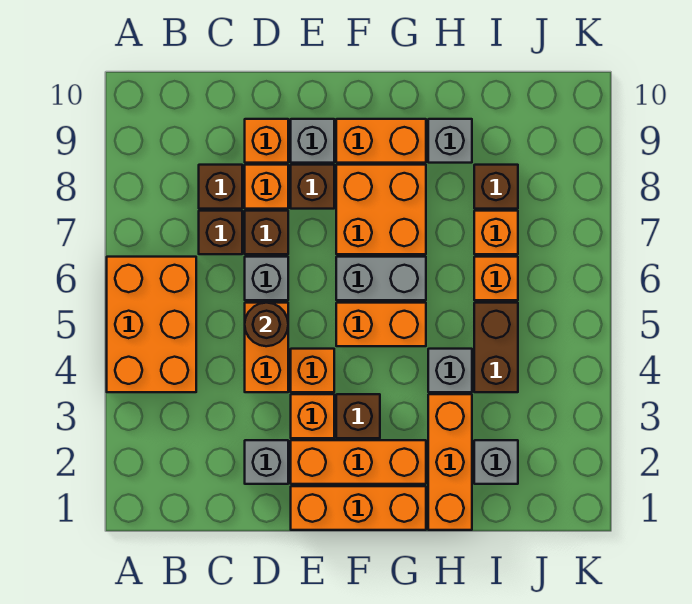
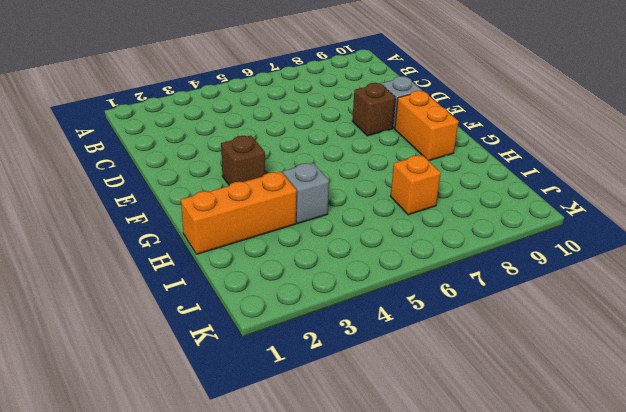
none -> orange 2x3 brick [107,257,196,392]
none -> brown 1x1 brick [199,211,242,254]
none -> brown 1x1 brick [199,165,242,209]

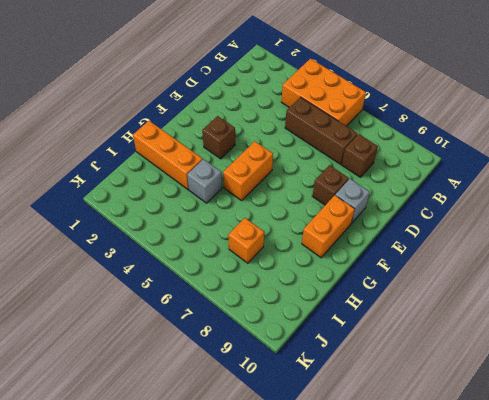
brown 1x3 brick [285,97,358,164] -> brown 1x1 brick [199,211,242,254]
none -> grey 1x1 brick [245,440,288,484]
none -> orange 1x2 brick [245,303,288,392]
none -> grey 1x1 brick [245,257,288,300]

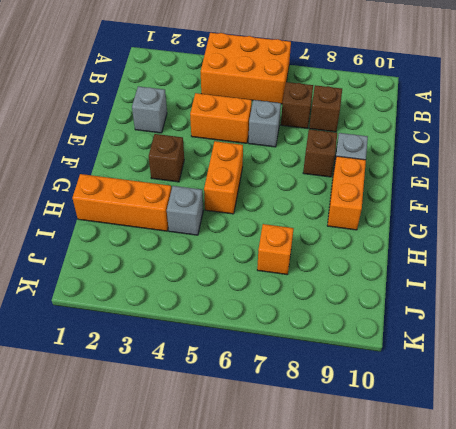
none -> brown 1x1 brick [245,211,288,254]
none -> orange 1x1 brick [245,165,288,209]
none -> orange 1x1 brick [245,119,288,163]

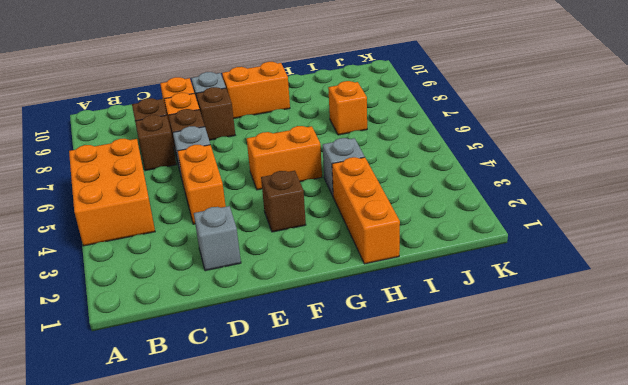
none -> orange 1x3 brick [291,486,426,530]
none -> orange 1x3 brick [291,440,426,484]
none -> orange 1x1 brick [291,394,334,438]

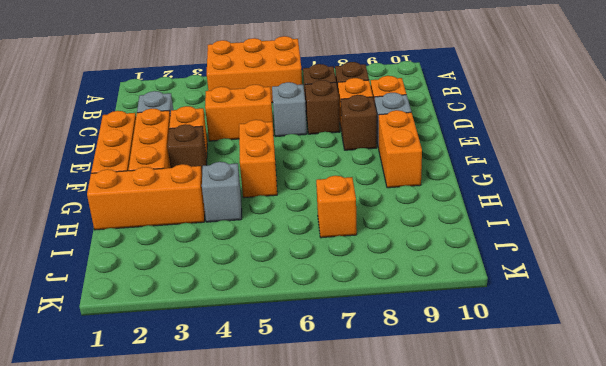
none -> orange 1x1 brick [291,349,334,392]
none -> grey 1x2 brick [336,257,426,300]
none -> orange 2x2 brick [336,165,426,254]

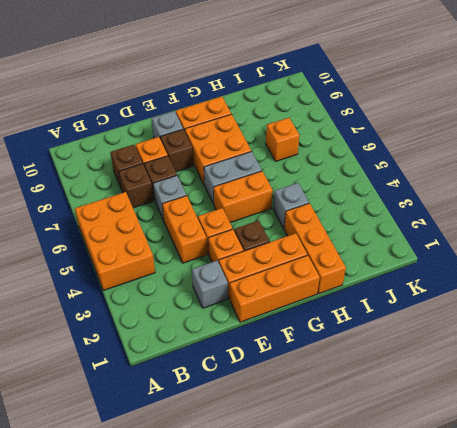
none -> orange 1x1 brick [245,119,288,163]
none -> grey 1x1 brick [428,119,472,163]
none -> grey 1x1 brick [474,440,518,484]

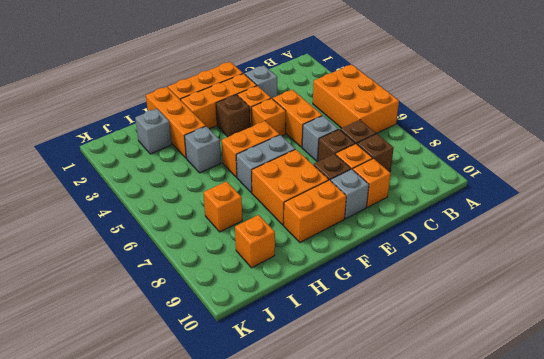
orange 1x1 brick [235,215,275,268] -> orange 1x1 brick moved to [474,257,518,300]
none -> grey 1x1 brick [428,119,472,163]
none -> brown 1x2 brick [474,303,518,392]
none -> brown 1x1 brick [474,165,518,209]

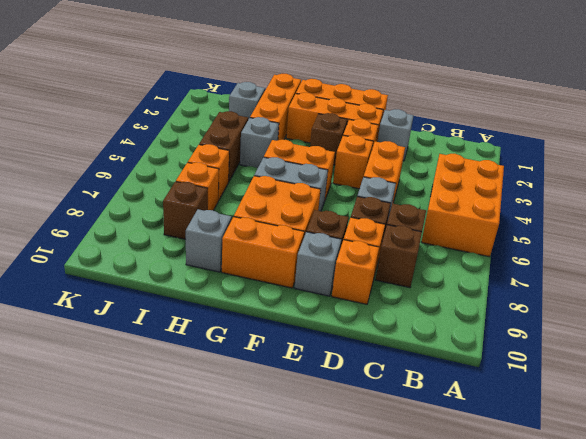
none -> brown 1x1 round brick [245,303,288,346]

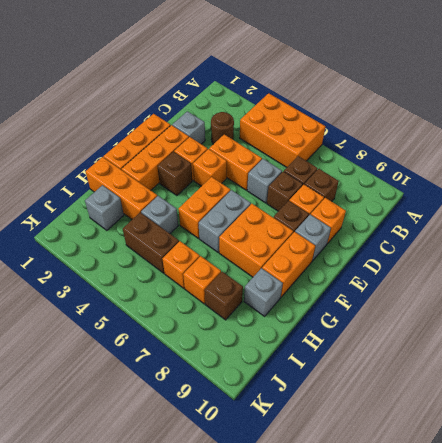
brown 1x1 round brick [211,112,234,144] -> brown 1x1 round brick moved to [245,303,288,346]

